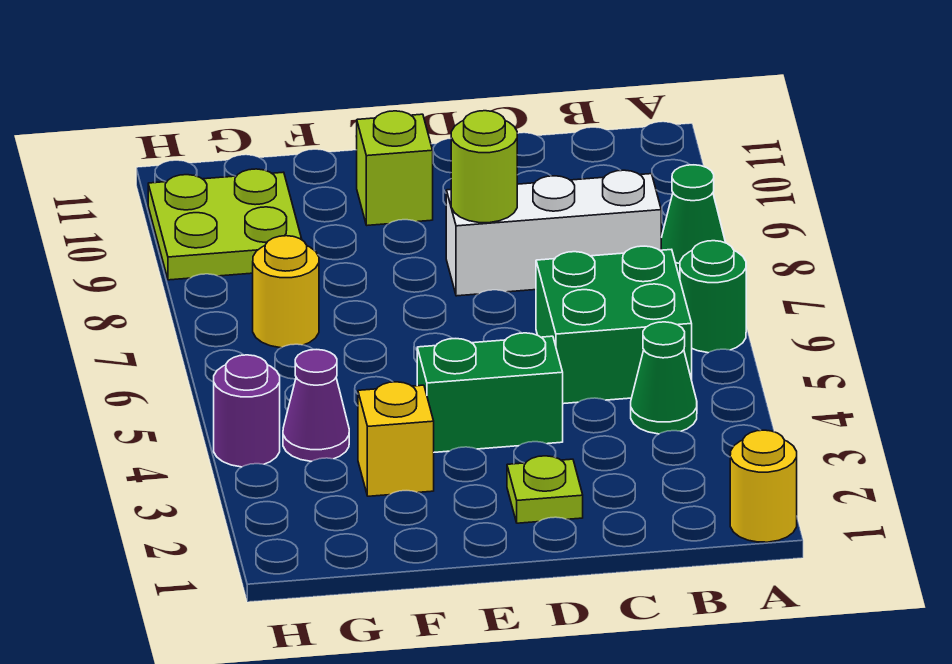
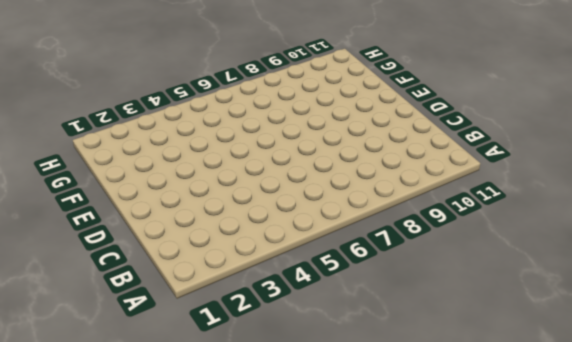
none -> yellow 1x1 round brick [730,430,797,542]
none -> green 1x1 round brick [680,241,746,353]
none -> green 1x1 cone [661,165,726,275]

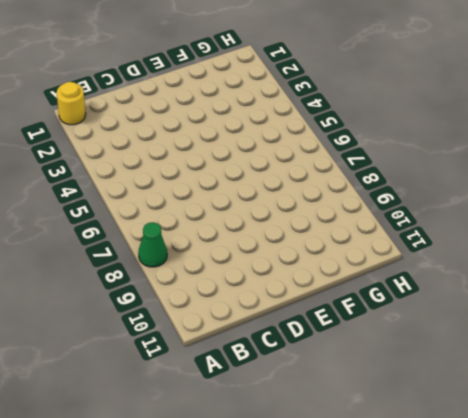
none -> green 1x1 round brick [680,241,746,353]
none -> green 1x1 cone [631,322,697,434]
none -> green 2x2 brick [536,246,692,404]

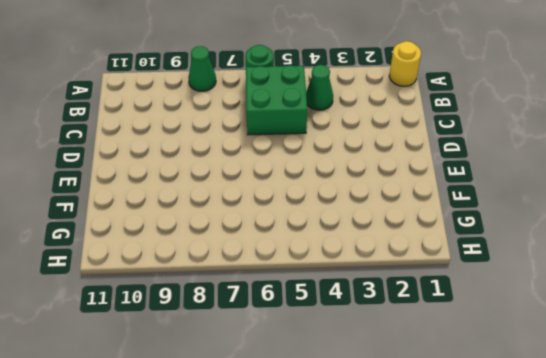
none -> white 1x3 brick [446,170,661,296]
none -> lime 1x1 plate [507,456,583,523]
none -> green 1x2 brick [417,333,563,452]

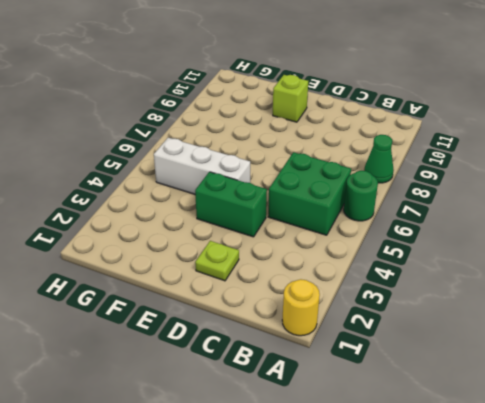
white 1x3 brick [154,138,250,194] -> white 1x3 brick moved to [446,170,661,296]
none -> green 1x1 cone [631,322,697,434]
none -> yellow 1x1 brick [358,382,434,496]
none -> purple 1x1 cone [283,350,349,461]

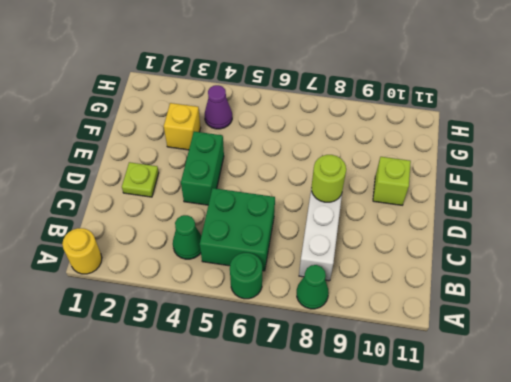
none -> yellow 1x1 round brick [253,236,319,348]
none -> lime 2x2 plate [148,169,302,280]
none -> purple 1x1 round brick [214,355,280,467]

